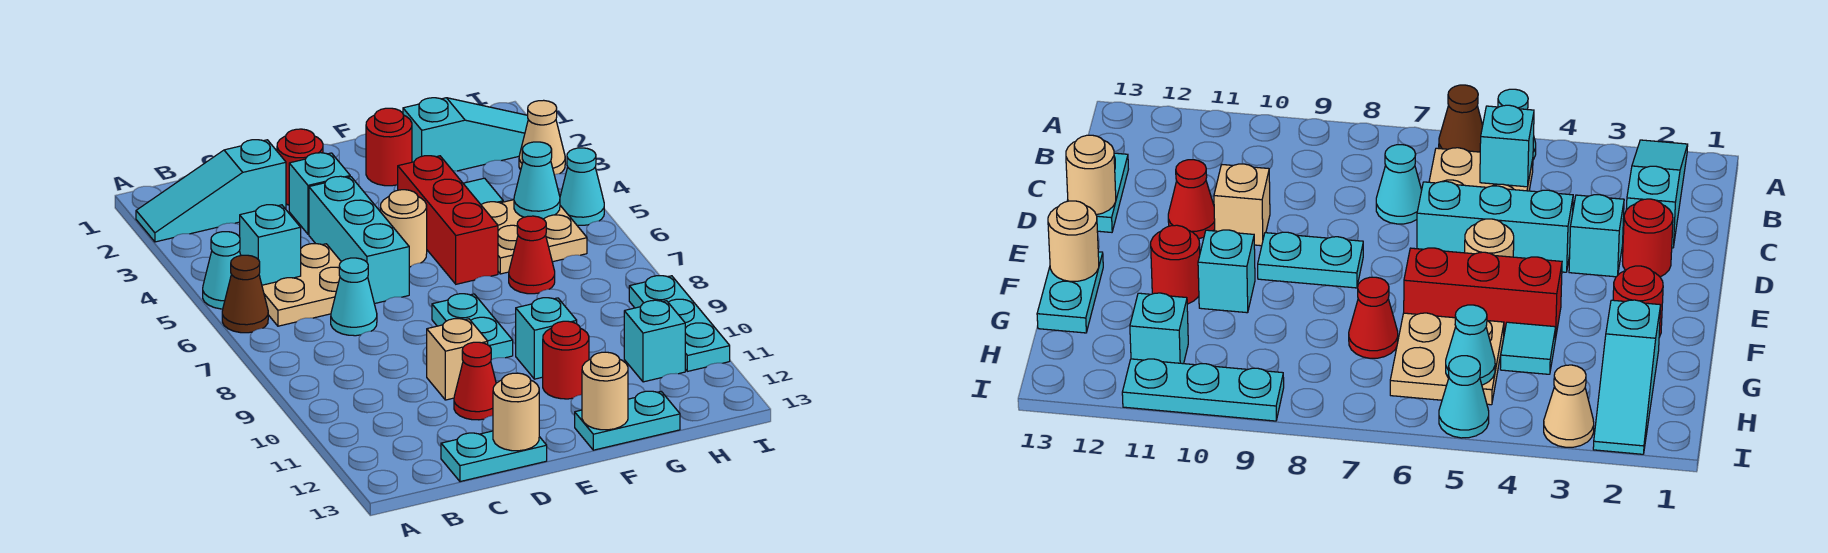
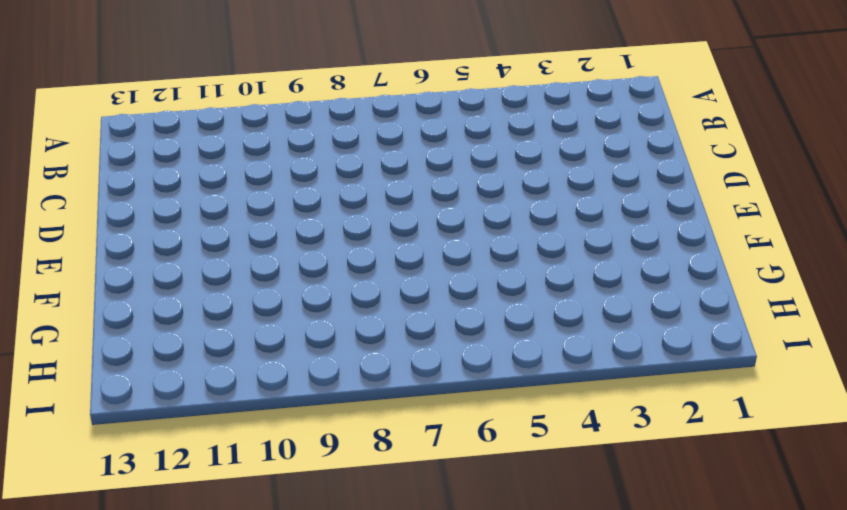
none -> cyan 1x3 slope [136,140,286,242]
none -> cyan 1x1 cone [203,232,241,309]
none -> brown 1x1 cone [222,255,268,333]
none -> tan 2x2 plate [262,244,341,326]

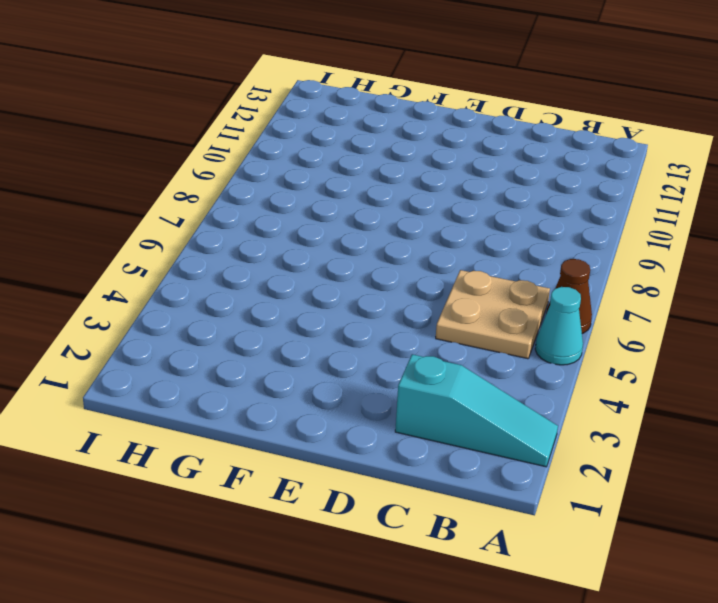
none -> cyan 1x1 cone [331,258,377,336]
none -> cyan 1x2 plate [441,431,547,482]
none -> red 1x1 round brick [277,129,323,205]
none -> cyan 1x1 brick [289,153,350,234]

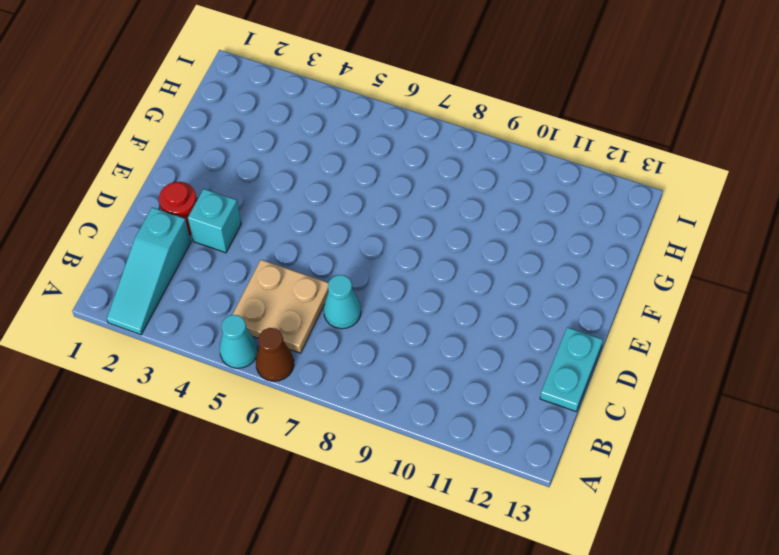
none -> cyan 1x3 brick [309,176,409,304]
none -> tan 1x1 brick [427,319,488,400]
none -> red 1x1 cone [454,342,496,420]
none -> tan 1x1 round brick [380,190,427,267]

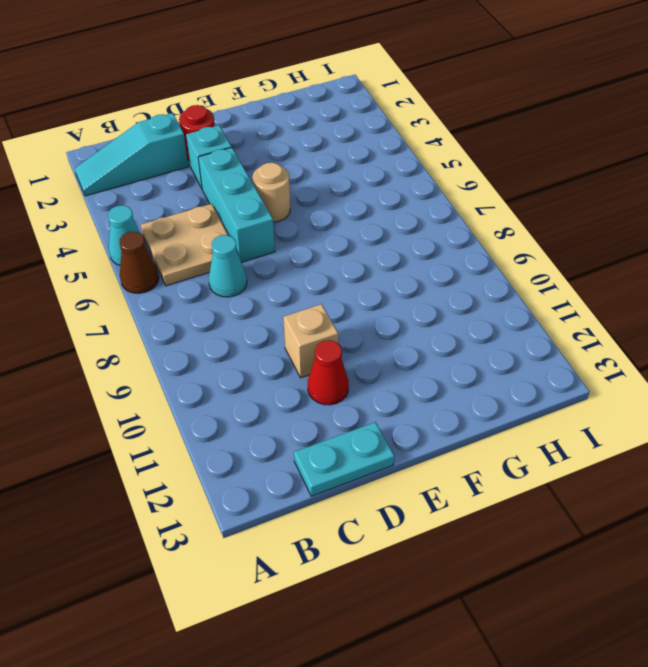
none -> cyan 1x2 plate [432,294,513,360]
none -> red 1x1 round brick [366,108,412,186]
none -> red 1x3 brick [398,156,498,284]
none -> cyan 1x1 brick [516,298,577,379]

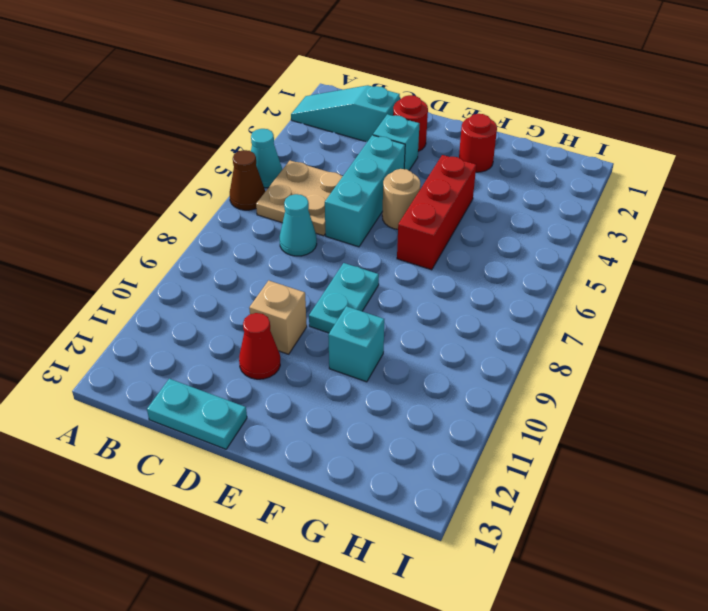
none -> red 1x1 round brick [543,321,589,399]
none -> cyan 1x2 plate [575,391,680,450]
none -> cyan 1x3 slope [403,98,528,171]
none -> cyan 1x1 tile [463,178,503,204]

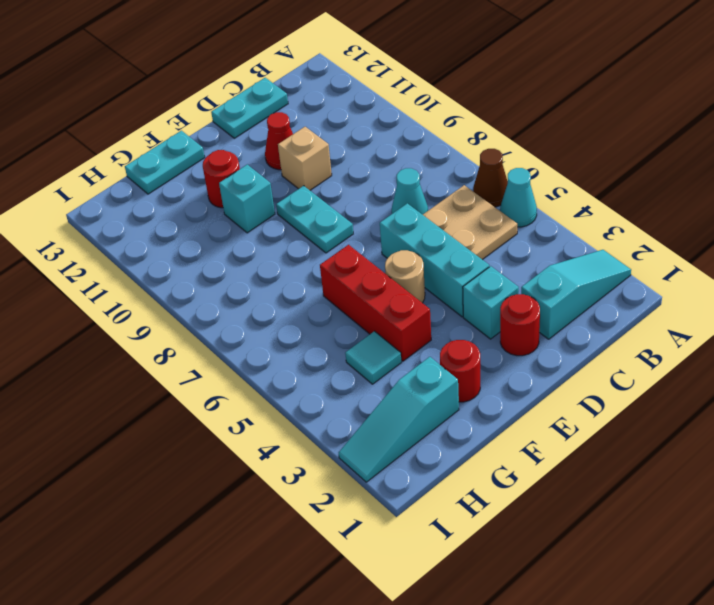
none -> tan 2x2 plate [481,200,587,274]
none -> red 1x1 cone [509,216,555,294]
none -> cyan 1x1 brick [624,300,685,382]
none -> tan 1x1 cone [519,100,565,175]

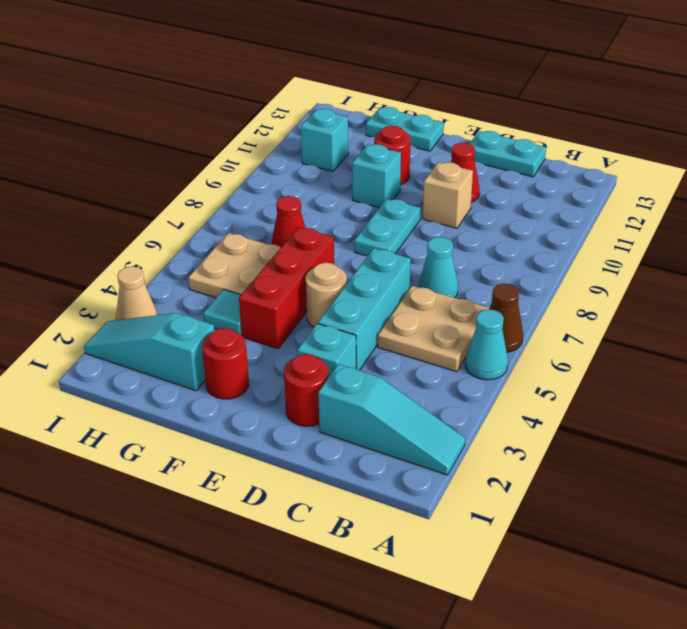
none -> cyan 1x1 cone [560,148,604,225]
none -> cyan 1x3 plate [629,276,730,371]
none -> cyan 1x1 brick [240,205,301,285]
none -> tan 1x1 round brick [493,373,539,451]

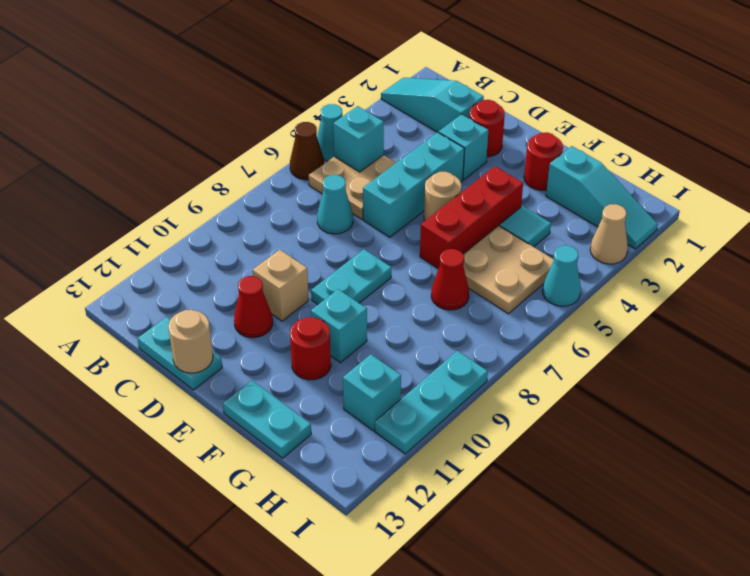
none -> tan 1x1 round brick [582,352,628,430]
none -> cyan 1x1 cone [514,142,560,219]

